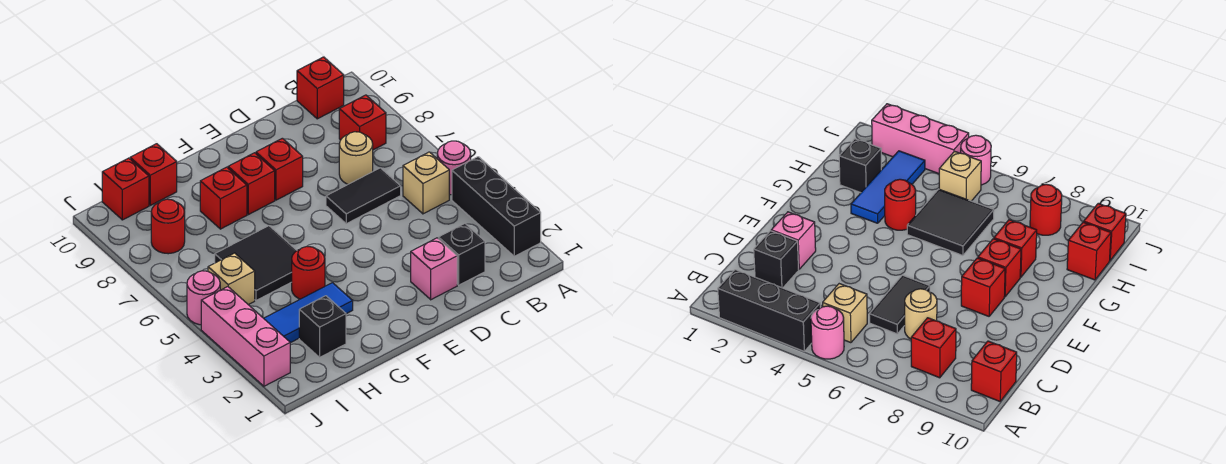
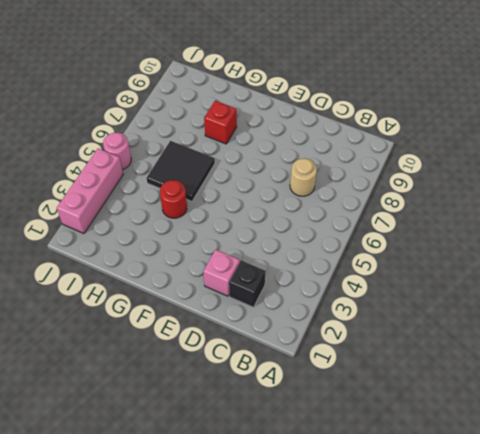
none -> black 1x3 brick [452,157,541,256]
none -> pink 1x1 round brick [437,141,471,195]
none -> tan 1x1 brick [403,152,449,214]

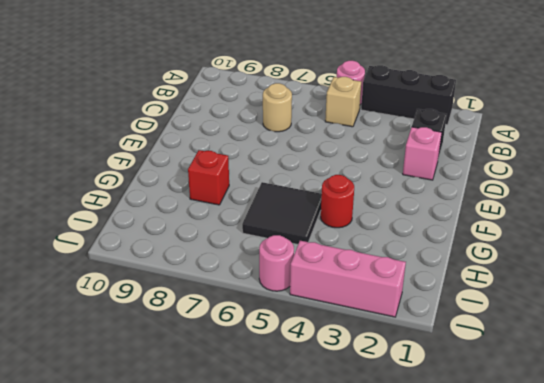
none -> red 1x1 brick [339,95,386,150]
none -> red 1x1 brick [297,57,344,119]
none -> black 1x2 tile [326,168,401,224]

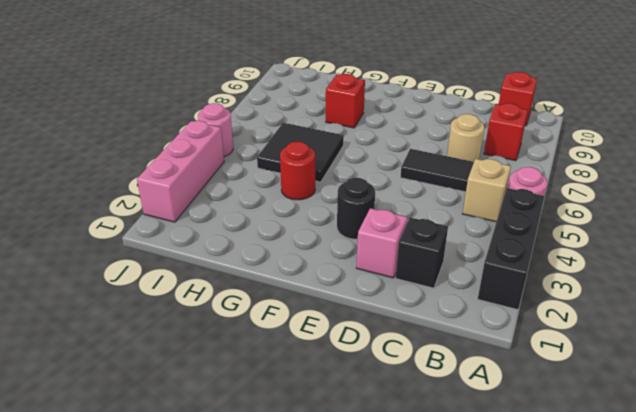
black 1x1 round brick [337,178,375,239] -> none
none -> red 1x1 brick [256,138,303,200]
none -> red 1x1 brick [228,153,275,215]
none -> blue 1x3 tile [264,283,353,343]

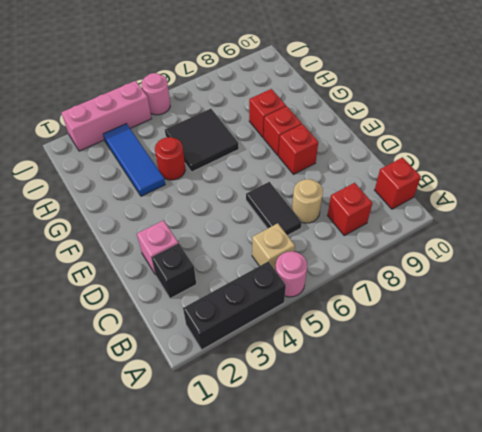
none -> black 1x1 brick [299,296,346,357]
none -> red 1x1 brick [130,144,177,205]
none -> tan 1x1 brick [208,253,255,305]

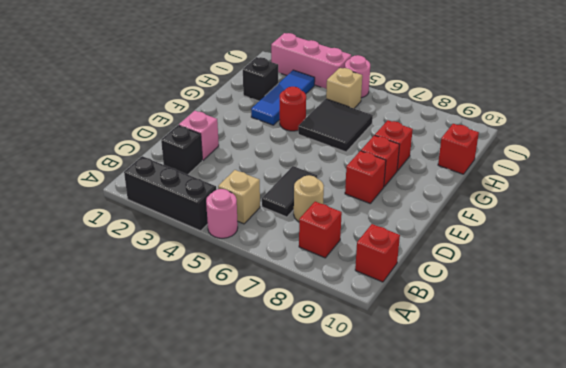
none -> red 1x1 round brick [151,199,185,254]
none -> red 1x1 brick [102,158,149,220]

